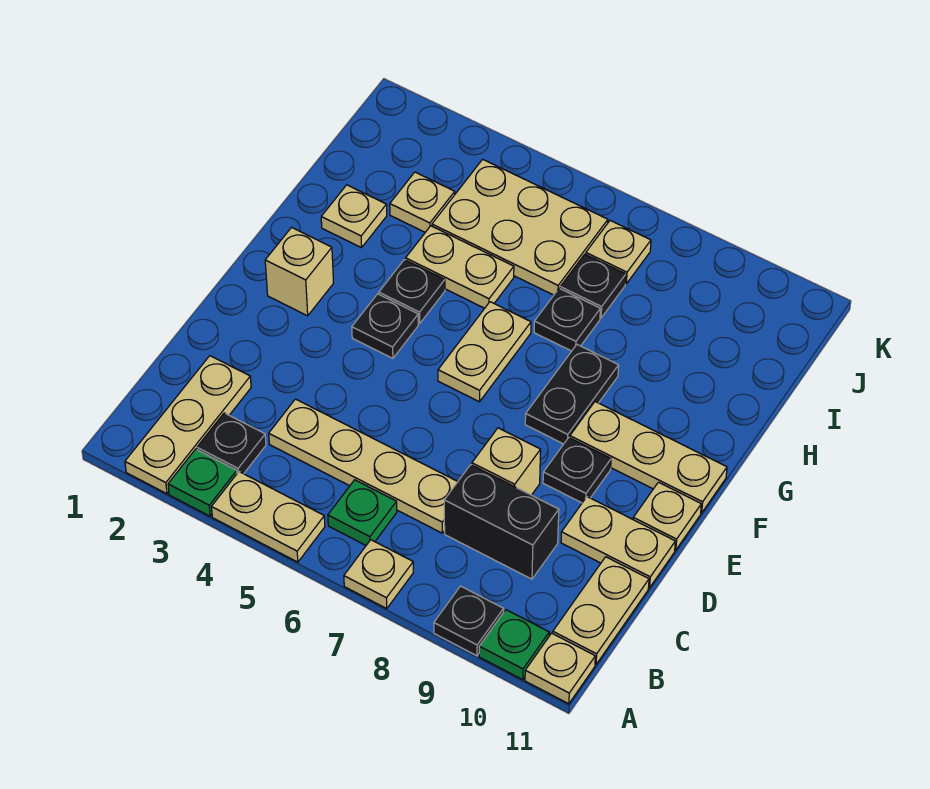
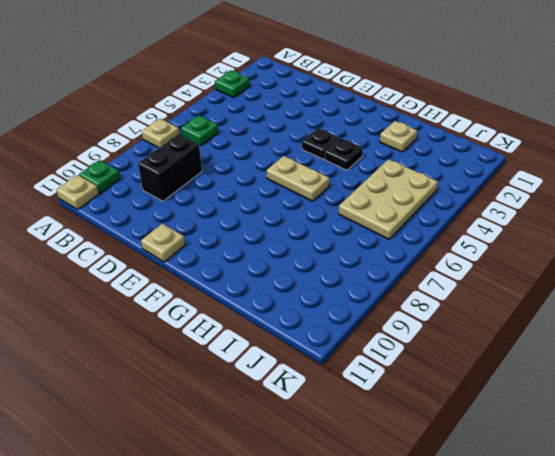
none -> tan 1x3 plate [125,356,251,494]
none -> tan 1x2 plate [212,472,325,562]
none -> black 1x1 plate [434,586,504,656]

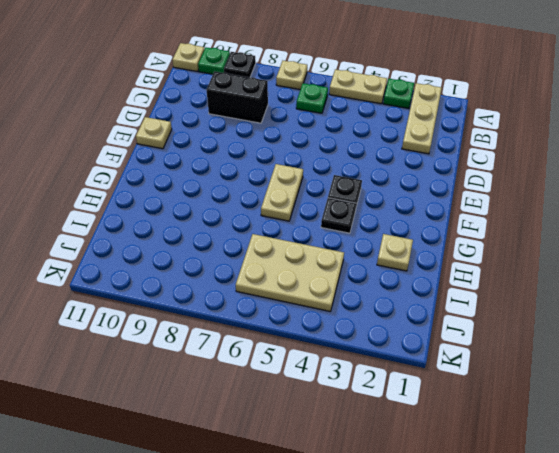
none -> black 1x1 plate [197,413,266,474]
none -> tan 1x2 plate [553,557,649,665]
none -> tan 1x4 plate [269,399,458,533]

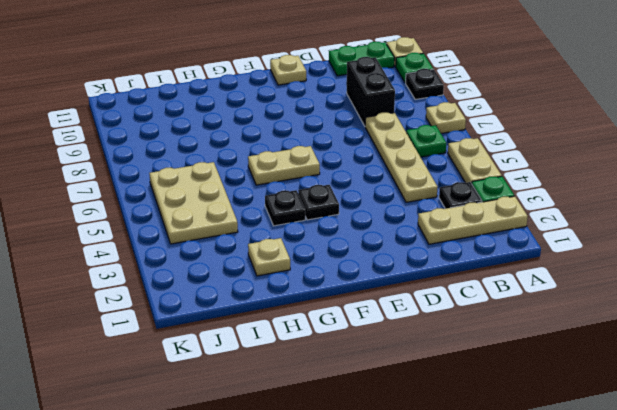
green 1x2 plate [329,42,394,76] -> tan 1x2 plate [553,557,649,665]
none -> tan 1x1 brick [472,428,541,495]
none -> tan 1x2 plate [561,497,675,588]
none -> black 1x1 plate [543,438,611,503]

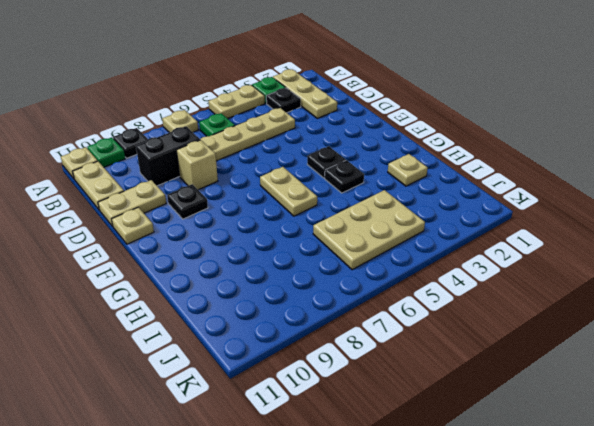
none -> tan 1x1 brick [265,227,333,316]
none -> black 1x2 plate [525,345,619,444]
none -> tan 1x3 plate [570,402,727,513]

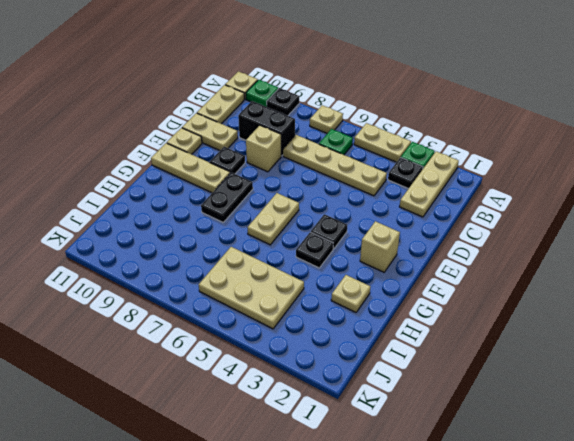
none -> tan 1x2 plate [406,226,514,308]
none -> black 1x1 plate [534,288,600,351]
none -> tan 1x1 plate [390,172,455,232]

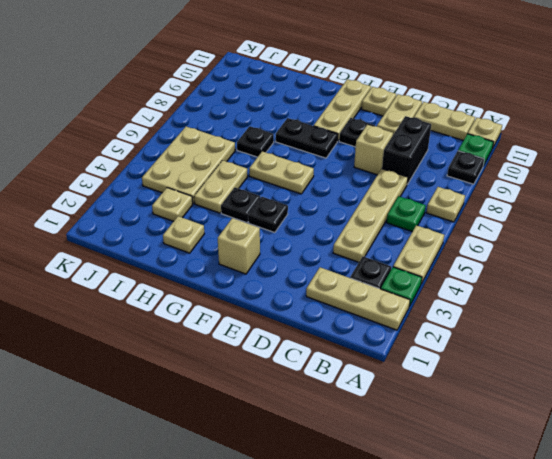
none -> black 1x1 plate [560,254,626,318]
none -> tan 1x1 plate [586,221,651,284]

